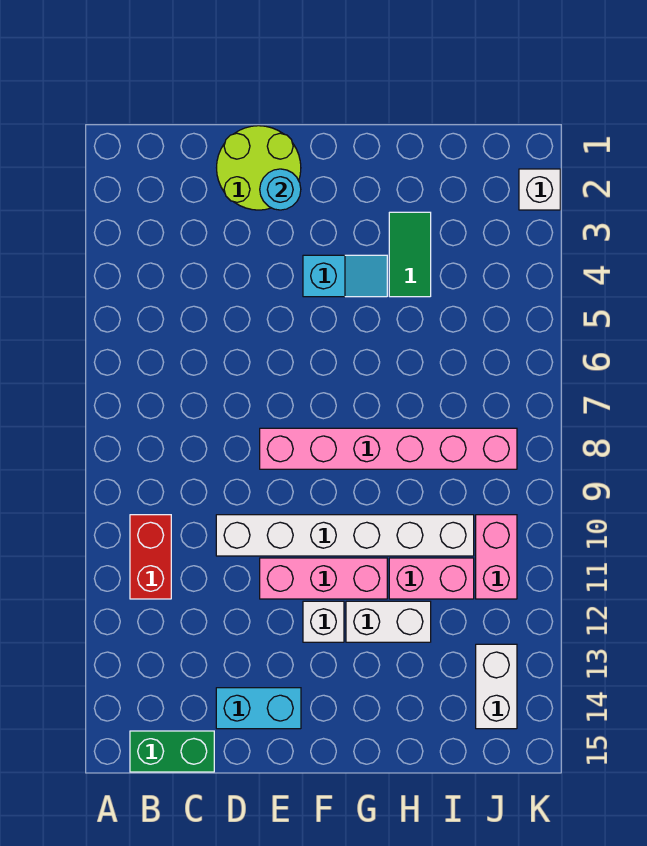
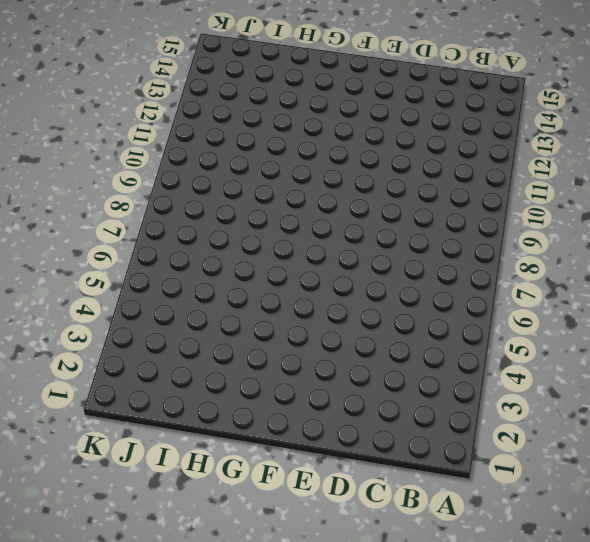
none -> red 1x2 brick [130,515,171,599]
none -> green 1x2 brick [130,731,214,772]
none -> lime 2x2 round brick [217,126,301,210]

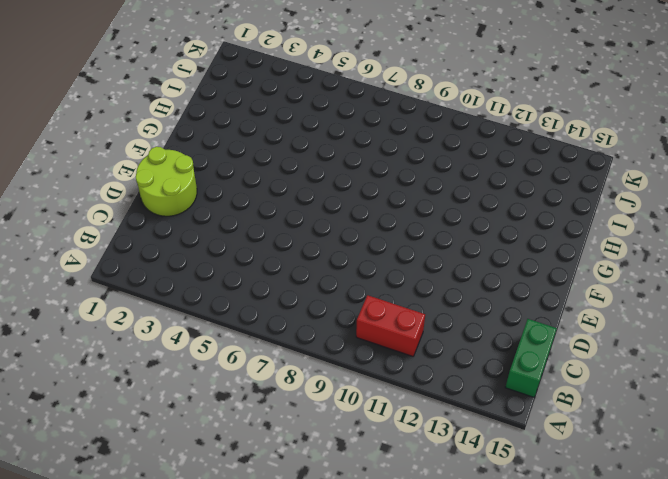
none -> white 1x6 brick [216,515,474,556]
none -> cyan 1x2 brick [216,688,301,729]
none -> pink 1x6 brick [260,428,517,469]

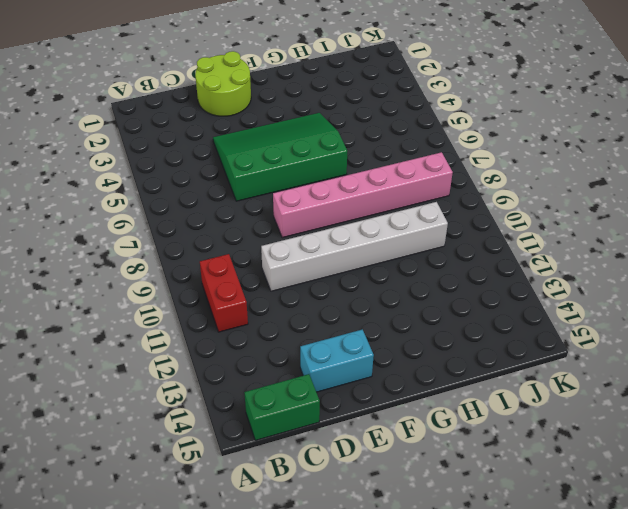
green 3x4 slope [213,113,347,201] -> cyan 1x2 slope [303,255,387,297]
none -> pink 1x3 brick [260,558,387,599]
none -> white 1x1 brick [303,601,344,642]
none -> white 1x2 brick [346,601,431,642]

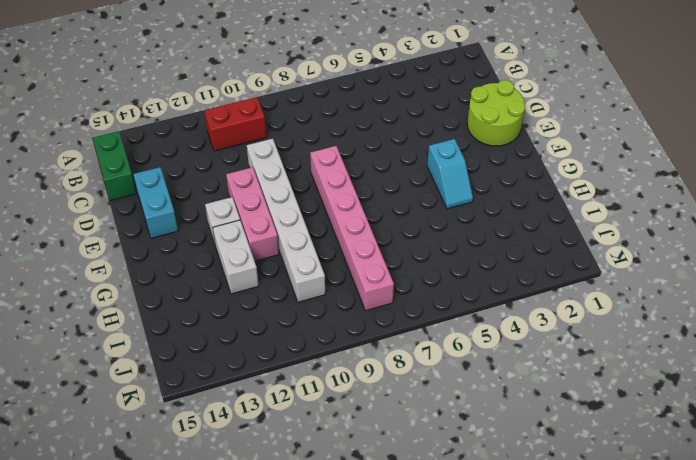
none -> green 1x2 tile [389,212,431,297]
none -> pink 1x2 brick [389,558,474,599]
none -> pink 1x2 brick [476,515,517,599]

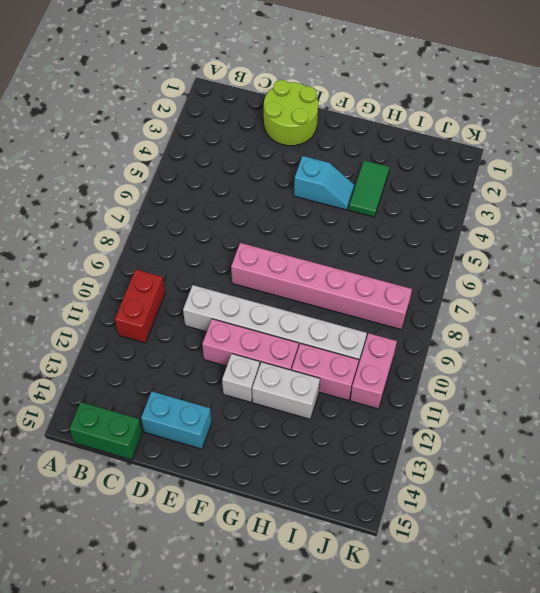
none -> white 1x2 brick [476,644,517,729]
none -> white 1x1 brick [519,169,560,210]
none -> cyan 1x1 round brick [260,169,301,210]

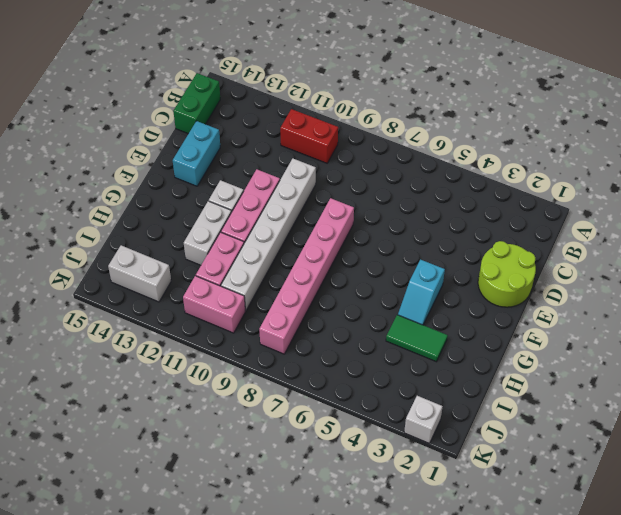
none -> cyan 1x1 round brick [260,169,301,210]

